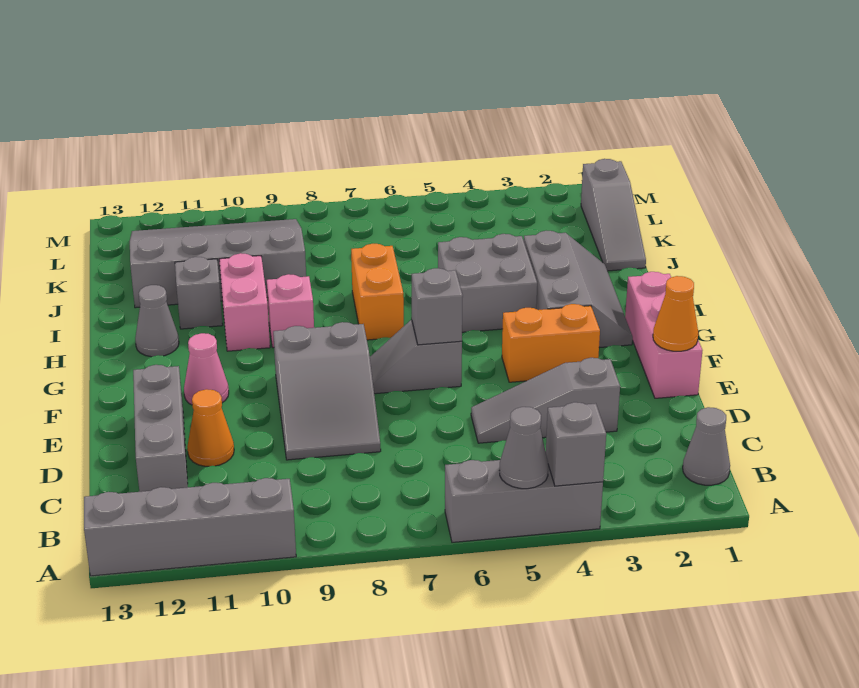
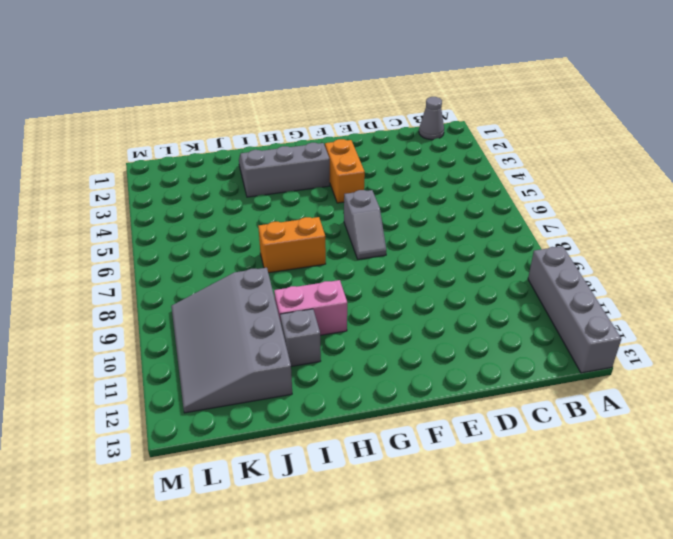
none -> grey 1x3 brick [445,460,603,542]
none -> grey 1x3 brick [133,365,188,492]
none -> grey 1x3 slope [471,358,620,443]

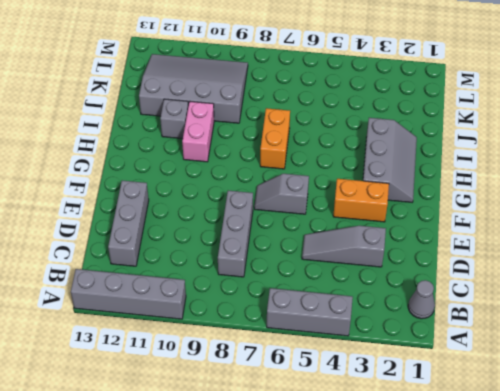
grey 1x3 brick [218,191,253,277] -> grey 2x3 slope [273,322,381,460]
none -> orange 1x1 cone [187,389,234,466]
none -> pink 1x3 brick [625,272,703,398]
none -> pink 1x1 cone [184,333,229,405]

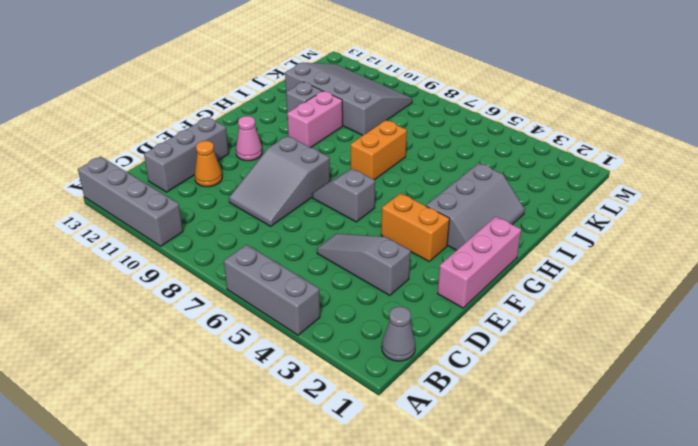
none -> grey 2x2 brick [438,234,537,332]
none -> pink 1x1 brick [267,274,314,348]
none -> grey 1x1 cone [135,285,179,357]

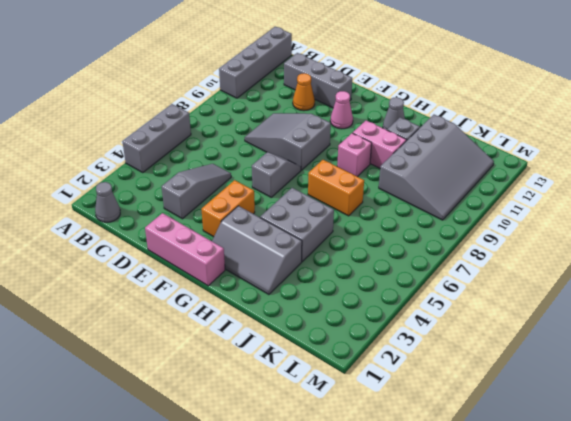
none -> grey 1x3 slope [581,159,646,271]
none -> grey 1x1 brick [546,402,606,486]
none -> grey 1x1 cone [500,407,548,489]

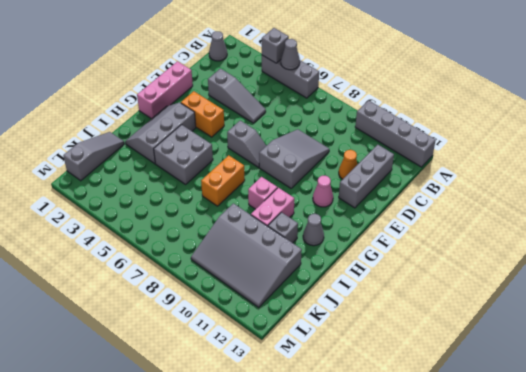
none -> orange 1x1 cone [653,276,698,351]
none -> grey 1x1 brick [412,268,463,345]

